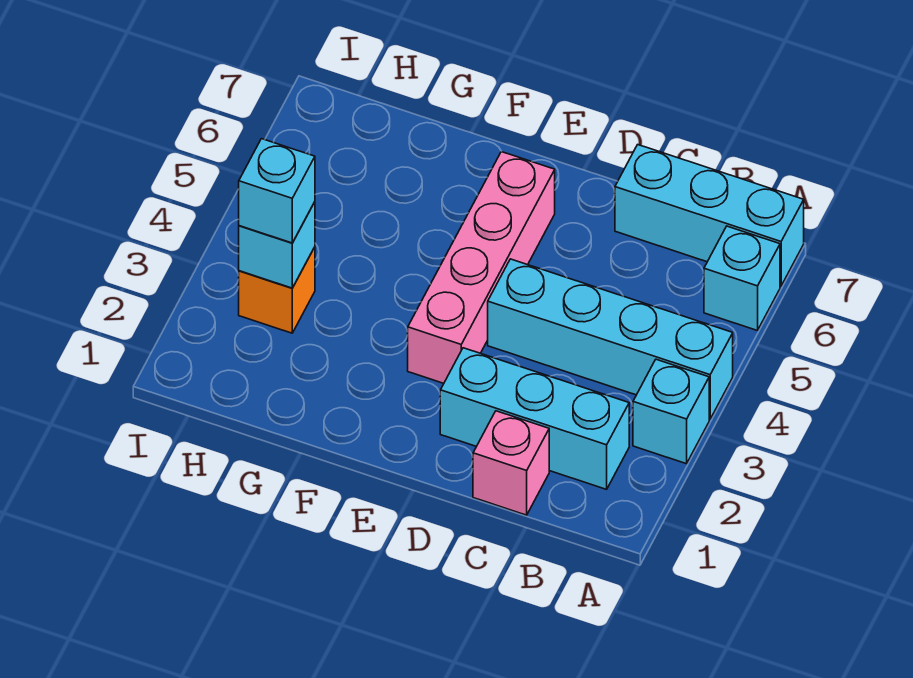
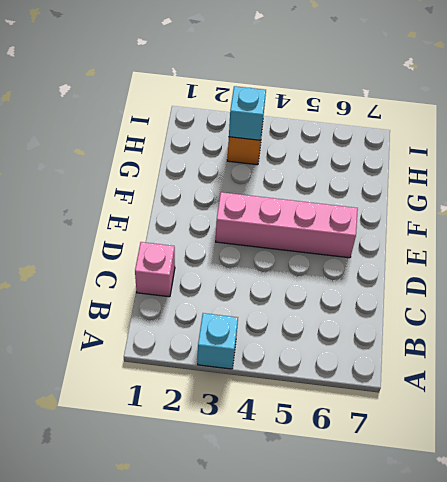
none -> cyan 1x4 brick [488,259,733,419]
none -> cyan 1x1 brick [704,226,780,331]

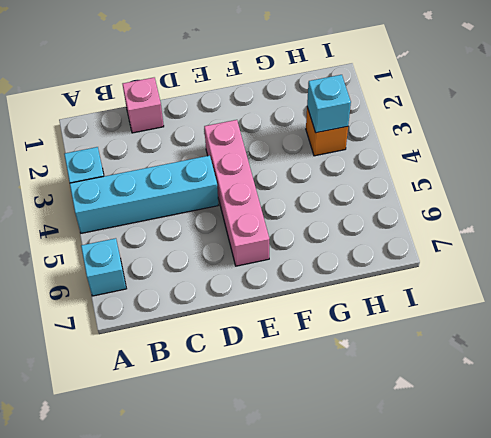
none -> cyan 1x3 brick [615,145,804,286]
none -> cyan 1x3 brick [440,348,629,489]

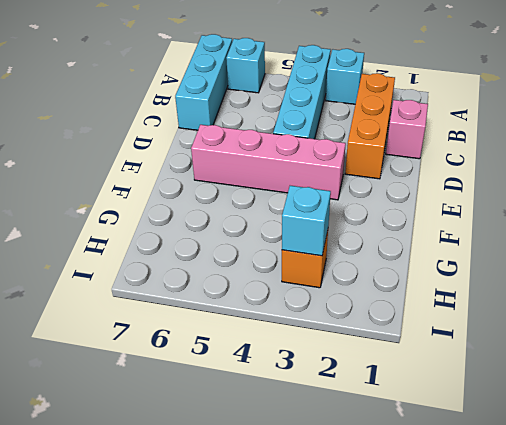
orange 1x3 brick [345,73,395,179] -> cyan 1x3 brick [440,348,629,489]
none -> cyan 1x1 brick [239,139,315,243]

